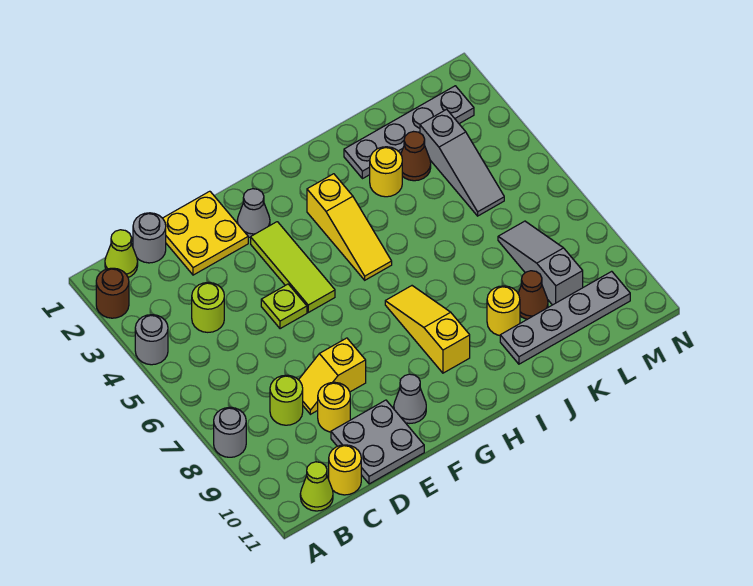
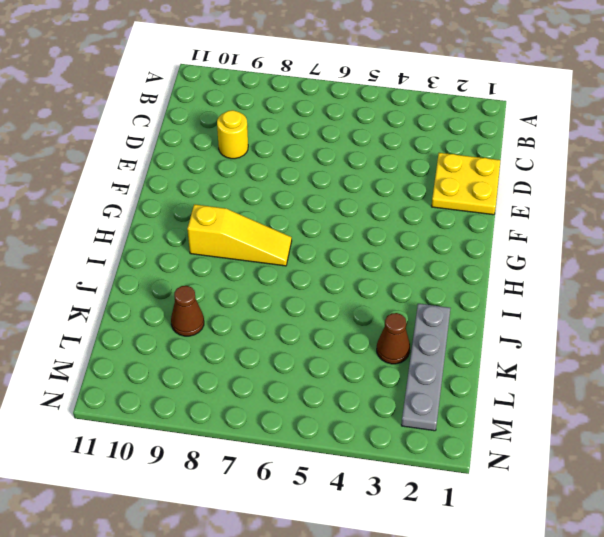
none -> brown 1x1 round brick [96,268,129,318]
none -> grey 1x1 round brick [135,315,168,365]
none -> grey 1x1 round brick [214,407,246,457]

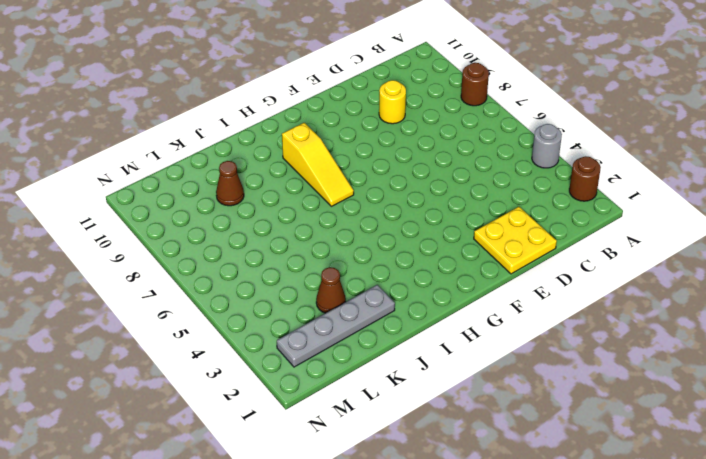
brown 1x1 round brick [461,63,489,106] -> grey 1x1 round brick [214,407,246,457]
none -> lime 1x1 cone [105,230,138,277]
none -> lime 1x1 cone [300,462,333,511]
none -> grey 1x1 round brick [133,213,166,263]

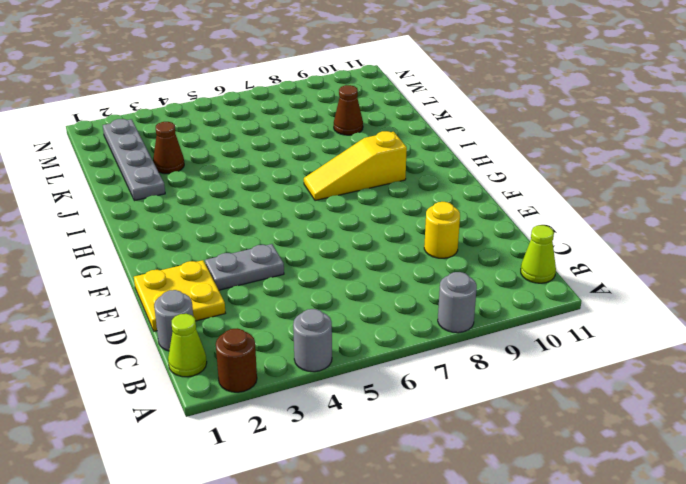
grey 1x2 plate [205,244,284,290] -> none
none -> lime 1x1 round brick [192,282,224,332]
none -> lime 1x1 round brick [270,375,303,425]
none -> yellow 1x1 round brick [329,445,361,495]

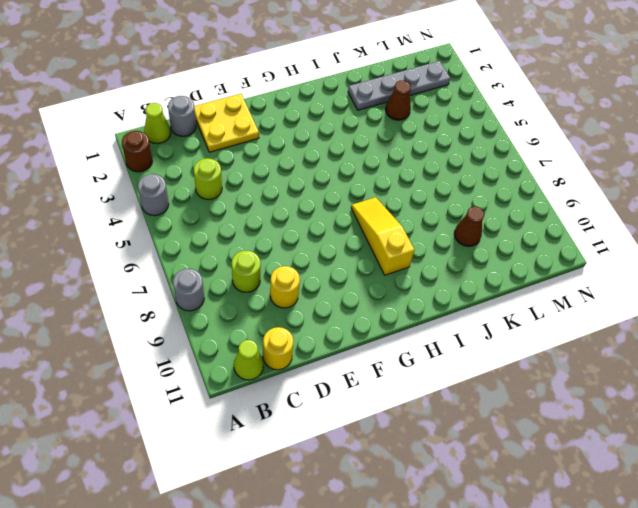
none -> yellow 1x2 slope [299,338,366,414]
none -> grey 2x2 plate [331,400,424,484]
none -> lime 1x1 plate [261,284,307,329]

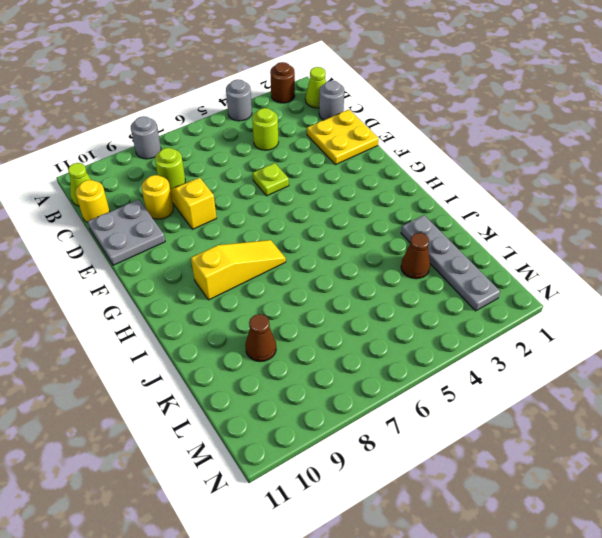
none -> grey 1x1 cone [237,189,270,237]
none -> lime 1x3 tile [251,222,335,312]
none -> grey 1x1 cone [394,374,426,423]

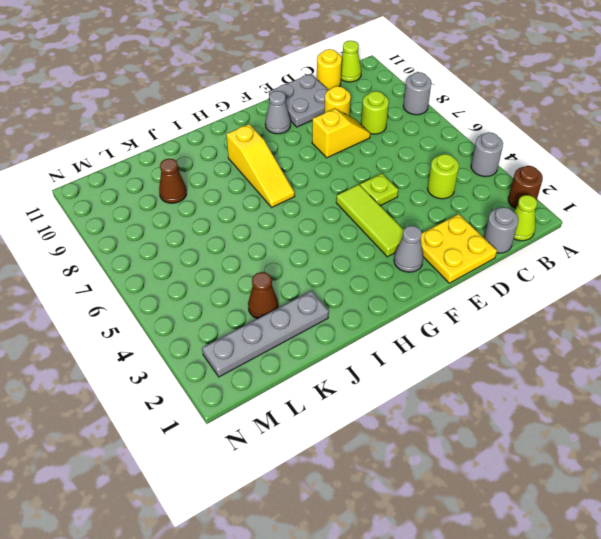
none -> yellow 1x3 slope [307,174,392,280]
none -> yellow 1x1 round brick [370,147,402,197]
none -> yellow 1x1 round brick [487,286,520,335]

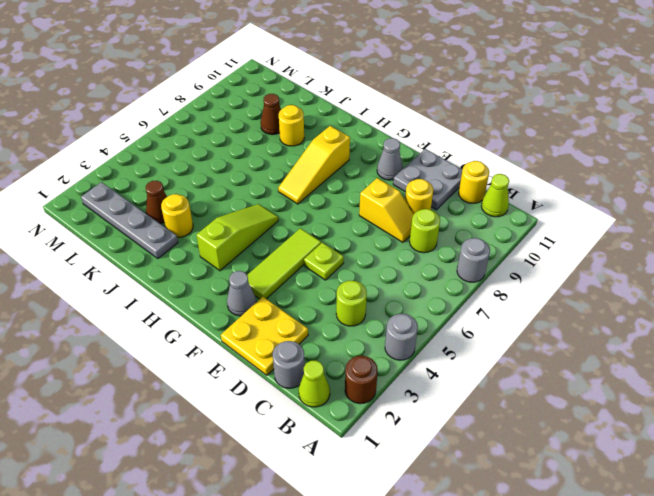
lime 1x3 slope [196,204,278,271] -> yellow 1x3 slope [307,174,392,280]
none -> grey 1x4 plate [500,271,630,364]
none -> grey 1x3 slope [420,109,504,216]
none -> grey 1x3 slope [498,221,583,305]

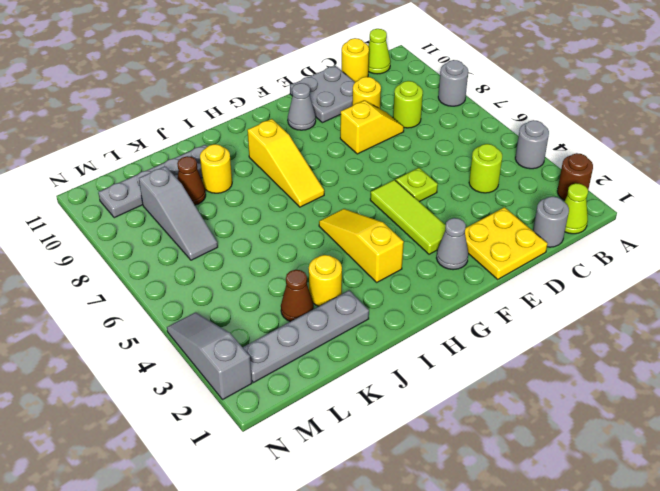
grey 1x3 slope [167,312,252,400] -> grey 1x3 slope moved to [420,109,504,216]

